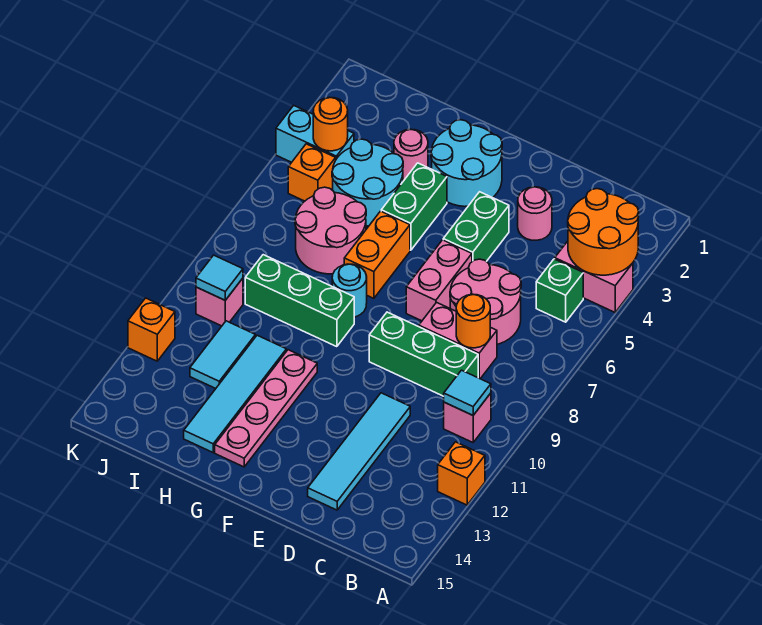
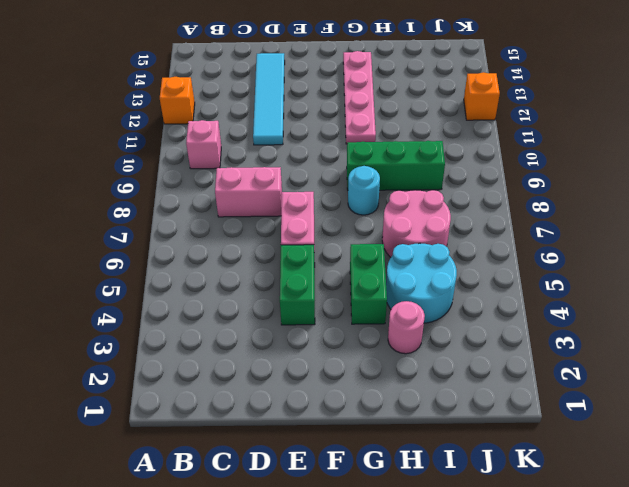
none -> pink 1x2 brick [555,241,633,312]
none -> green 1x1 brick [536,259,583,322]
none -> pink 2x2 round brick [450,259,521,344]
none -> green 1x3 brick [369,312,478,396]

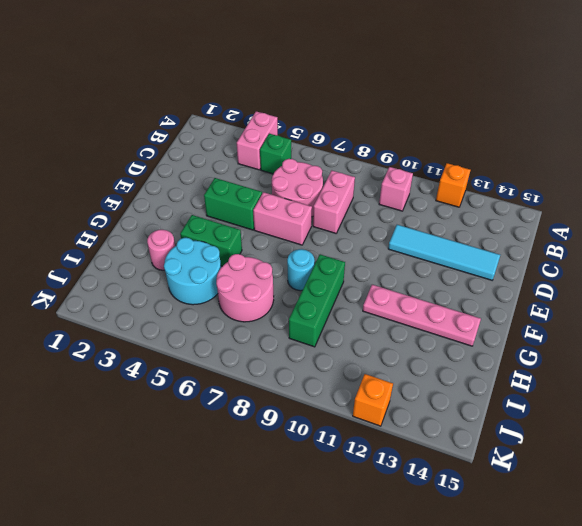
none -> green 1x3 brick [369,312,478,396]
none -> pink 1x1 round brick [518,187,552,240]
none -> cyan 2x2 round brick [431,120,502,207]
none -> orange 1x2 brick [344,211,410,298]

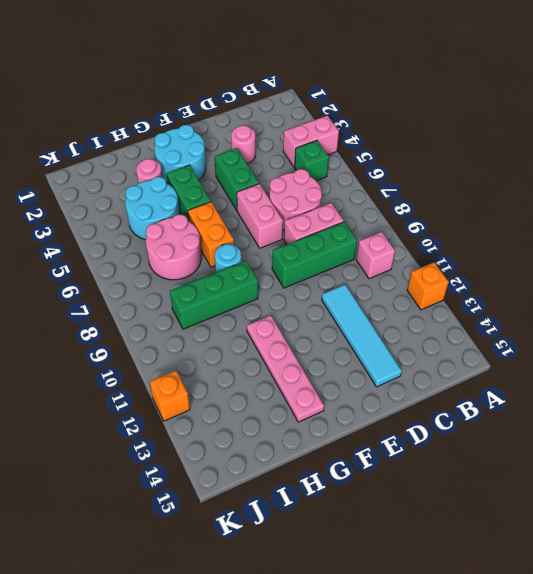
none -> cyan 1x4 tile [184,335,286,452]
none -> cyan 1x2 tile [190,321,255,388]
none -> cyan 1x2 brick [276,106,354,162]
none -> orange 1x1 brick [288,144,336,201]

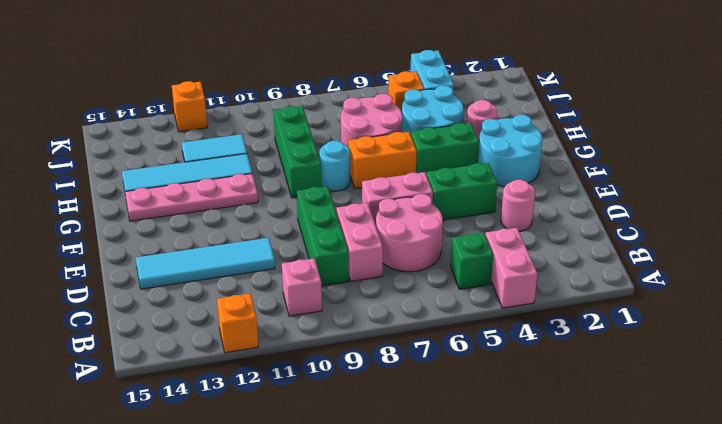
none -> pink 1x1 brick [196,278,243,326]
none -> orange 2x2 round brick [568,189,639,275]
none -> cyan 1x1 tile [444,370,491,415]
none -> orange 1x1 round brick [456,294,490,348]

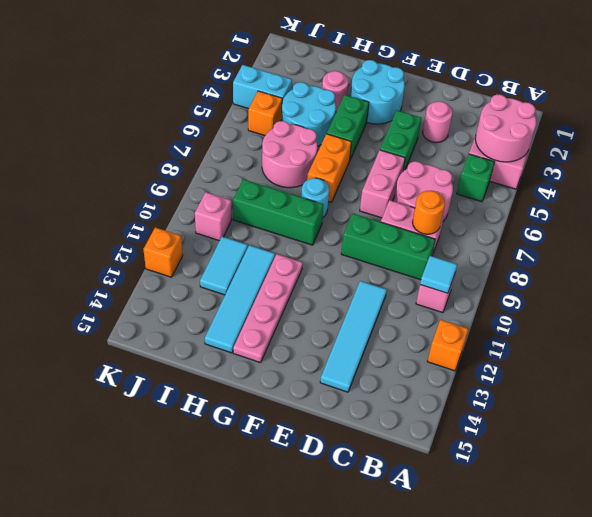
pink 2x2 round brick [475,94,536,162] -> orange 2x2 round brick [568,189,639,275]
none -> orange 1x1 round brick [313,97,348,151]
none -> cyan 1x1 tile [196,255,243,300]

